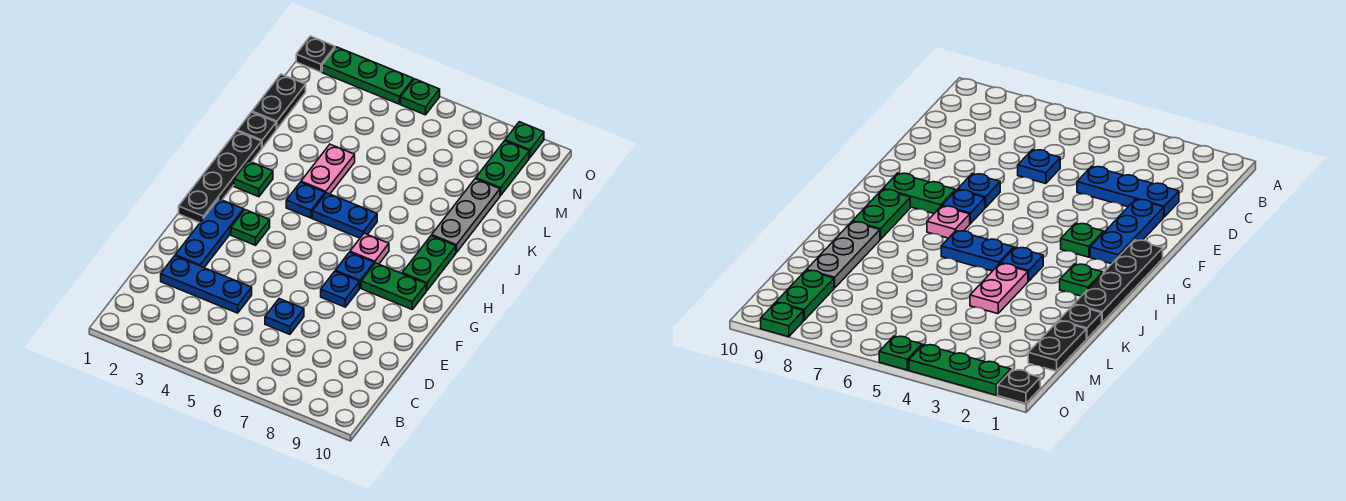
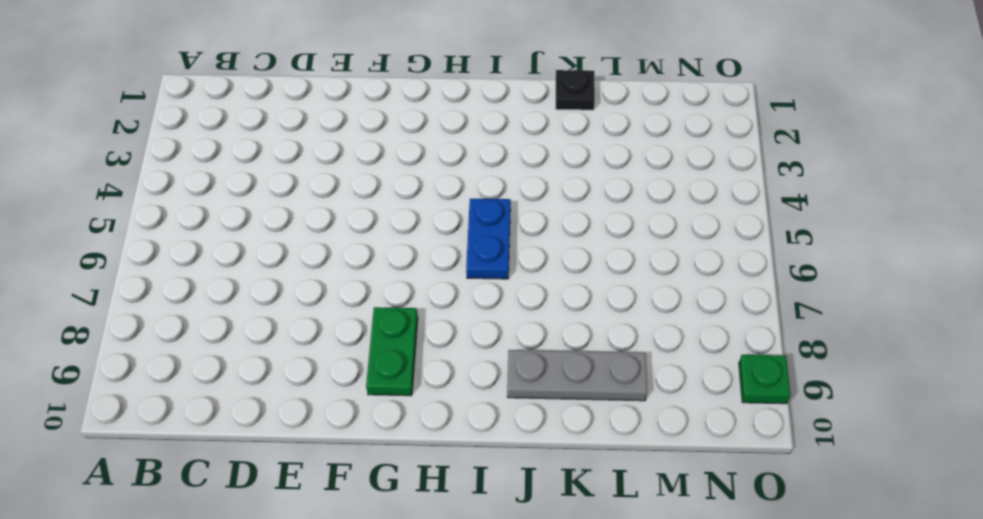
none -> blue 1x3 plate [161,256,252,313]
none -> blue 1x1 plate [265,299,304,334]
none -> blue 1x3 plate [175,199,244,267]

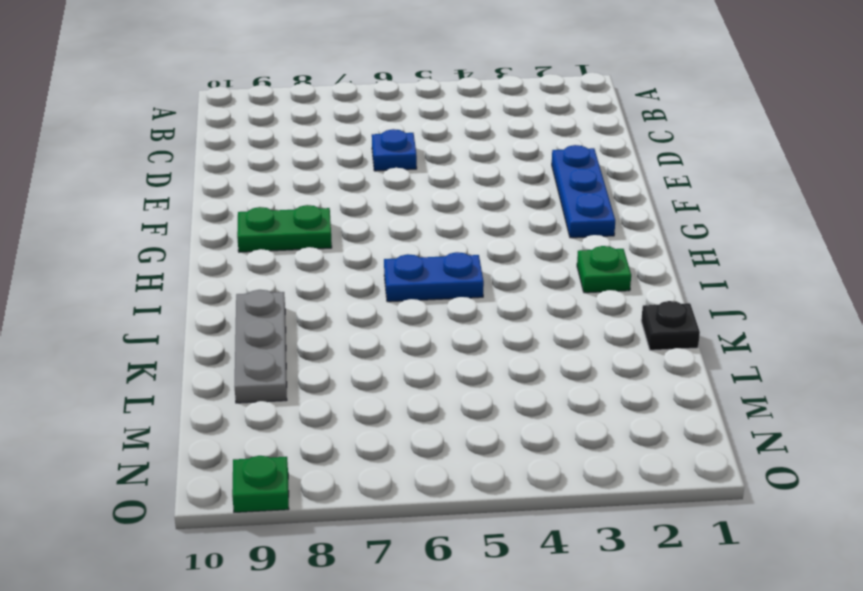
none -> blue 1x3 plate [161,256,252,313]
none -> blue 1x1 plate [321,271,359,307]
none -> black 1x4 plate [179,131,262,223]

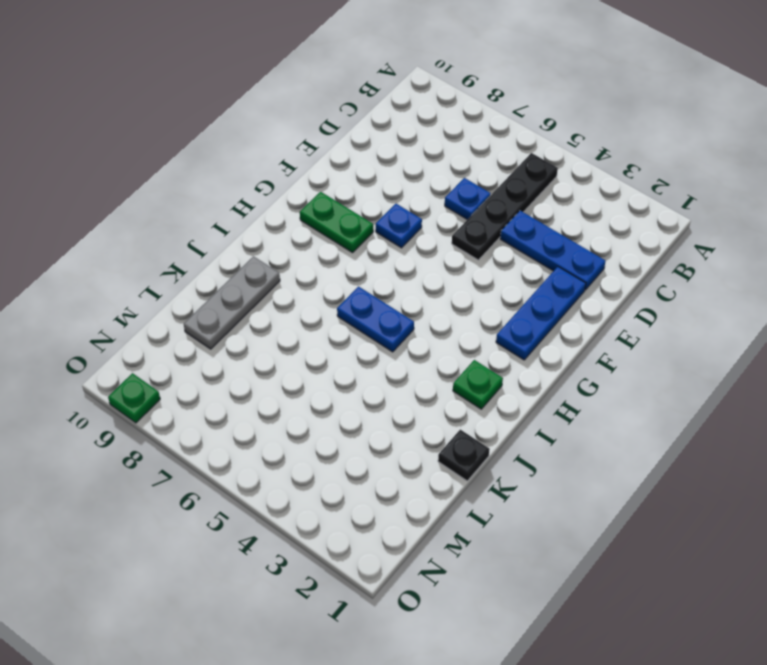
black 1x4 plate [452,153,558,260] -> black 1x4 plate moved to [179,131,262,223]
none -> green 1x1 plate [231,210,270,245]
none -> blue 1x1 plate [335,252,374,288]
none -> pink 1x1 plate [350,233,389,264]

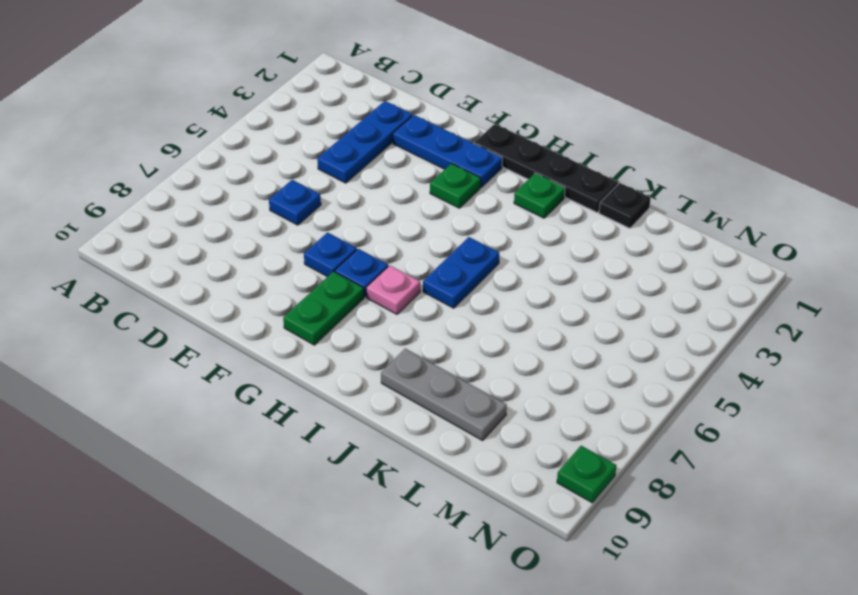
none -> green 1x2 plate [402,236,456,291]
none -> blue 1x1 plate [286,182,325,218]
none -> pink 1x2 plate [301,144,355,194]

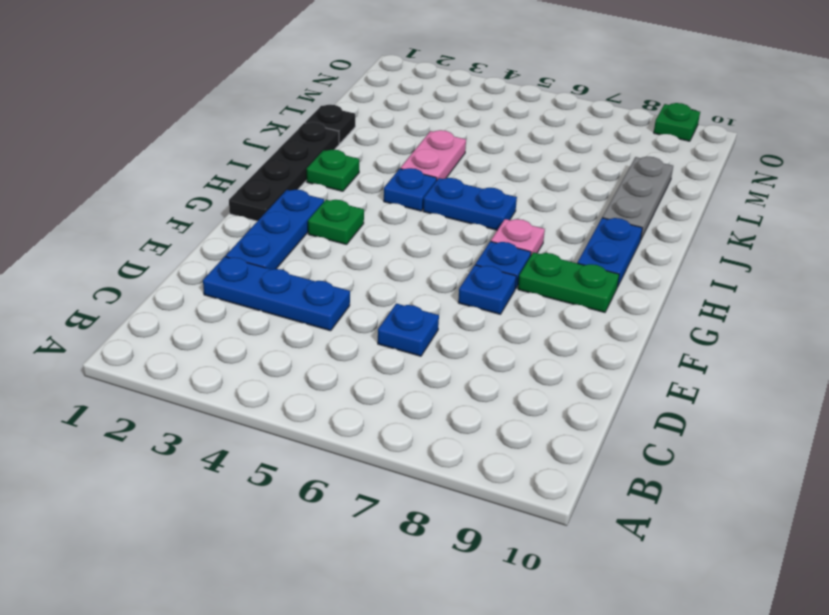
blue 1x2 plate [577,218,642,287] -> green 1x2 plate [402,236,456,291]
none -> black 1x2 plate [252,74,306,129]
none -> green 1x2 plate [476,141,529,196]
none -> black 1x1 plate [296,36,335,72]

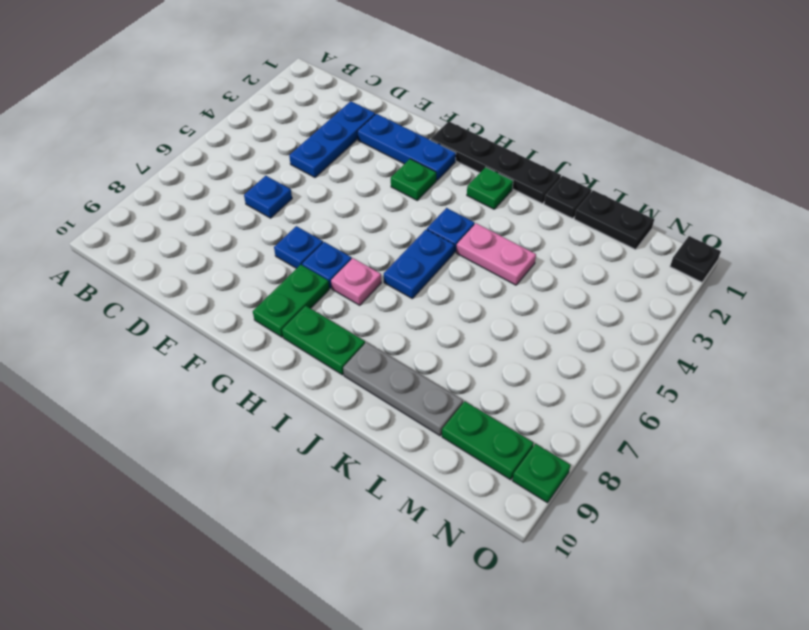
none -> green 1x3 plate [322,47,413,104]
none -> green 1x1 plate [401,79,440,115]

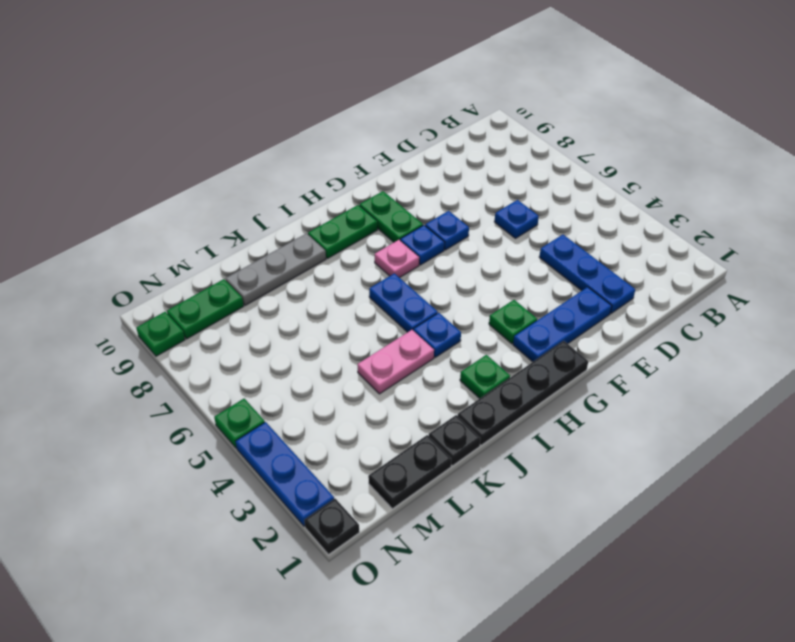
blue 1x3 plate [236,422,334,526] -> green 1x3 plate [322,47,413,104]

